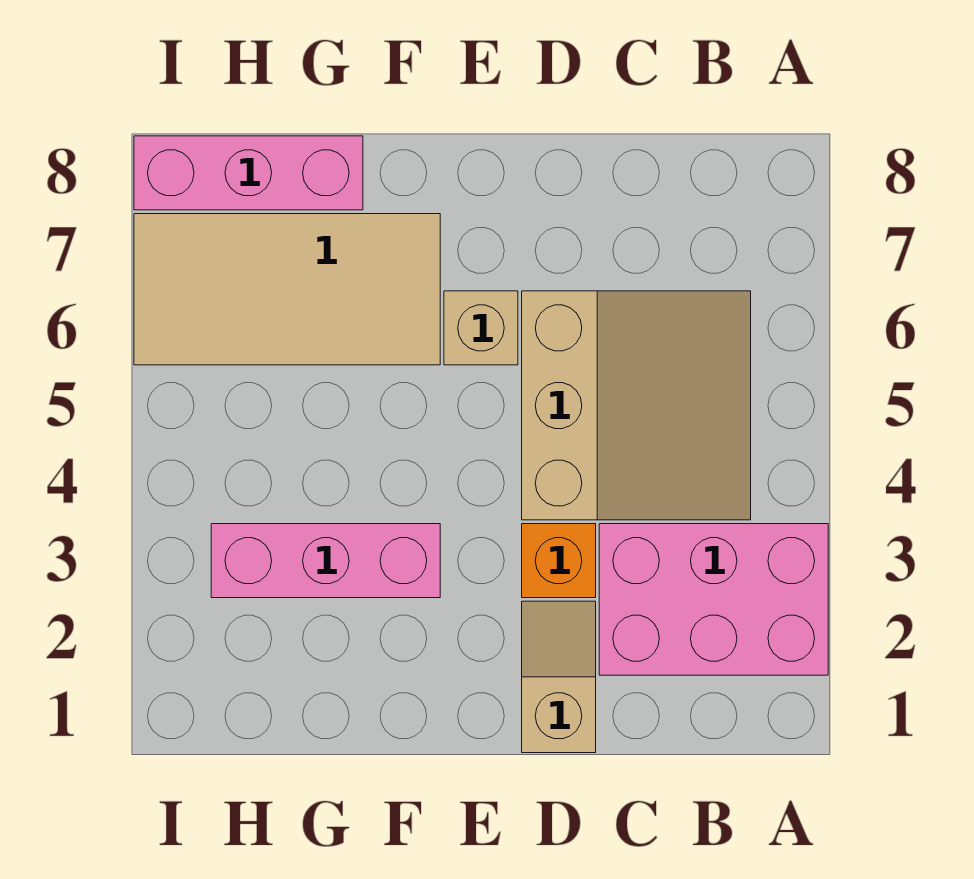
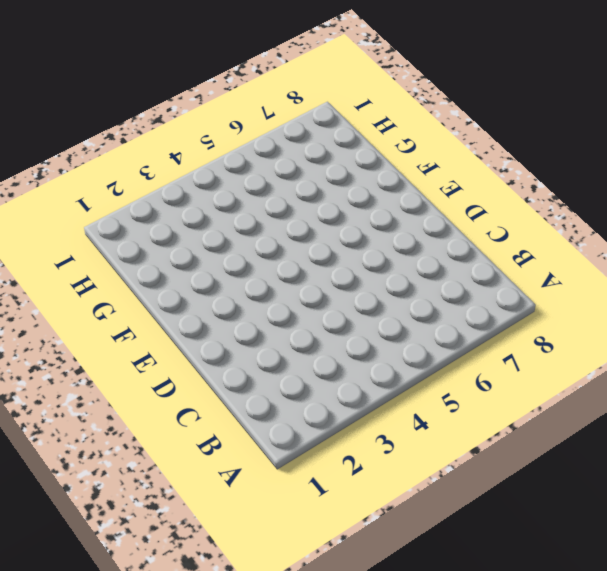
none -> pink 2x3 brick [599,524,828,675]
none -> tan 3x3 slope [522,291,751,520]

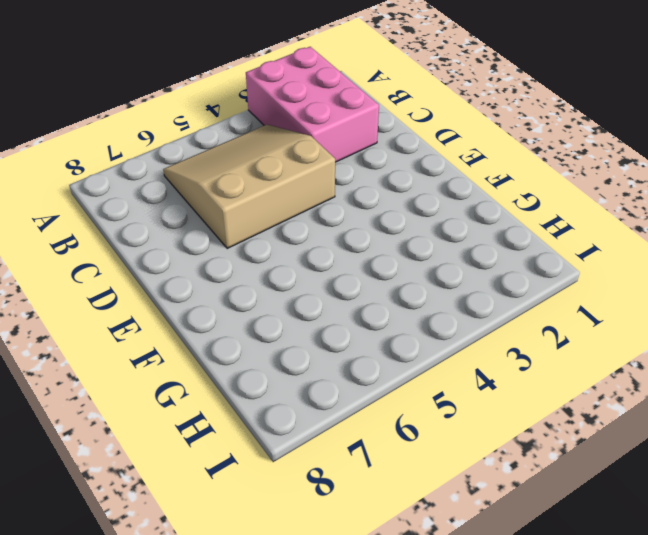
none -> tan 1x2 slope [522,601,596,753]
none -> orange 1x1 brick [522,524,596,598]

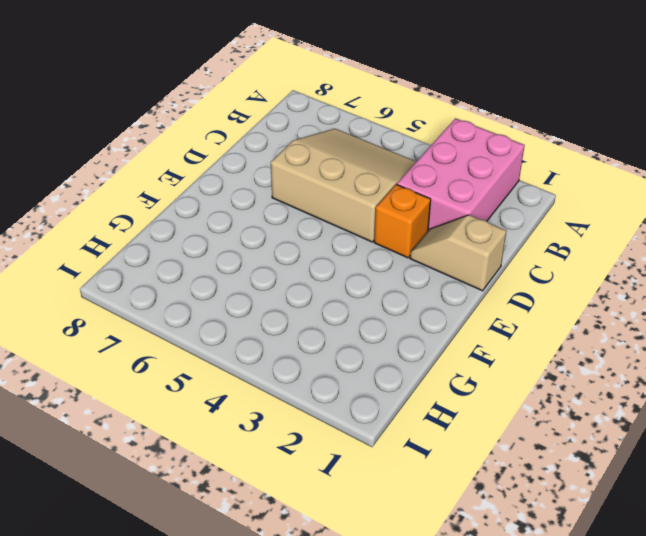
none -> tan 1x1 brick [444,291,518,365]
none -> pink 1x3 brick [211,524,440,598]

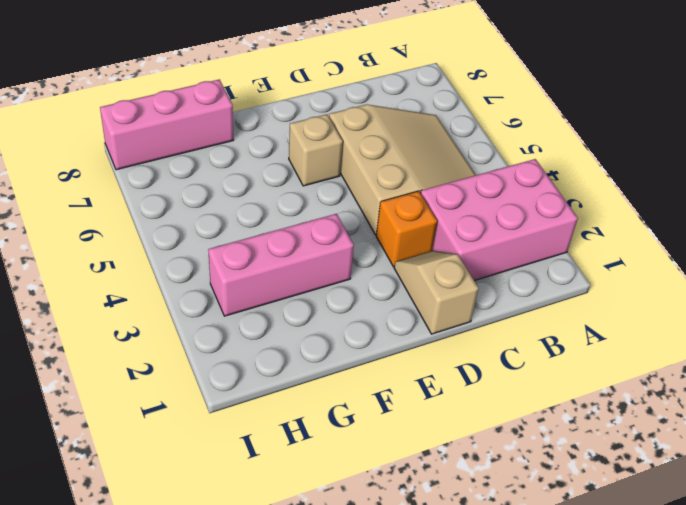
none -> tan 2x4 tile [134,214,440,365]

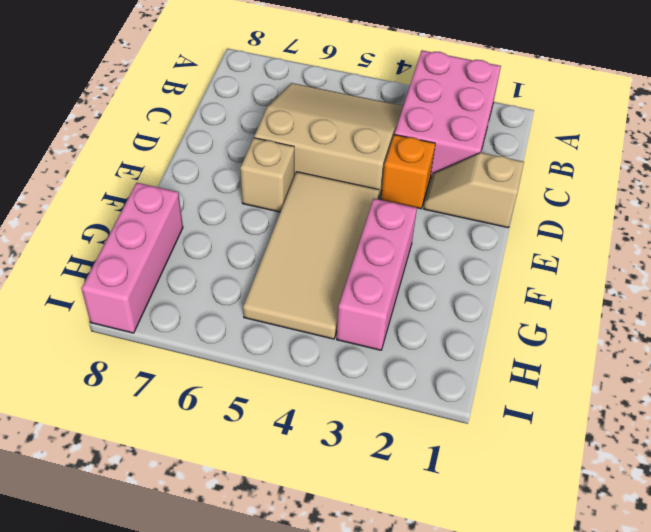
tan 2x4 tile [243,172,379,339] -> tan 2x4 tile moved to [134,214,440,365]

